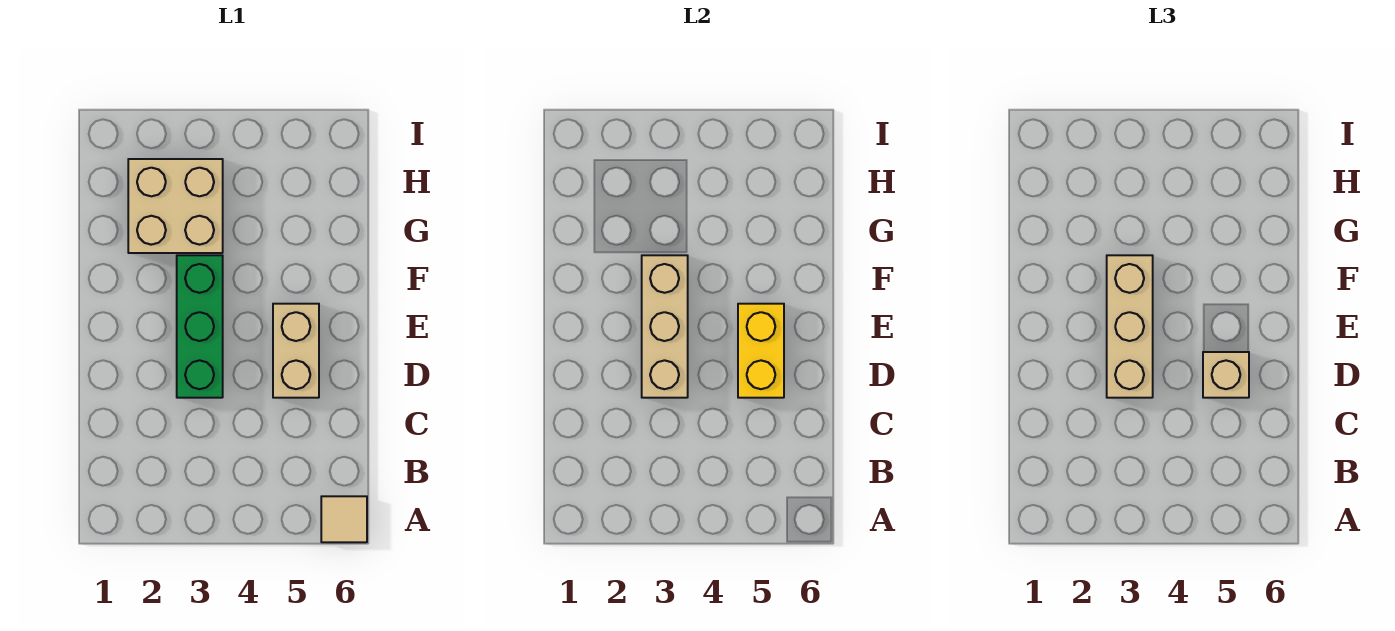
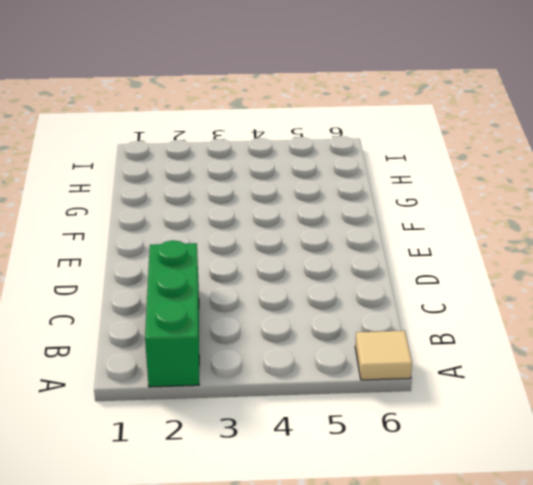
green 1x3 brick [145,240,199,387] -> green 1x3 brick moved to [177,255,223,398]
none -> tan 1x2 brick [273,304,319,398]
none -> tan 2x2 brick [128,159,223,253]

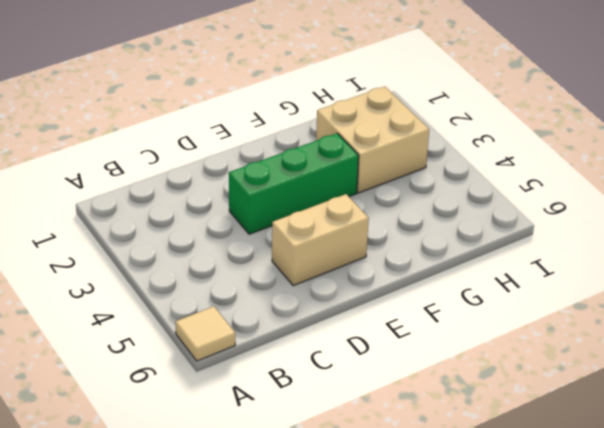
none -> tan 1x3 brick [642,255,688,398]
none -> yellow 1x2 brick [738,304,784,398]

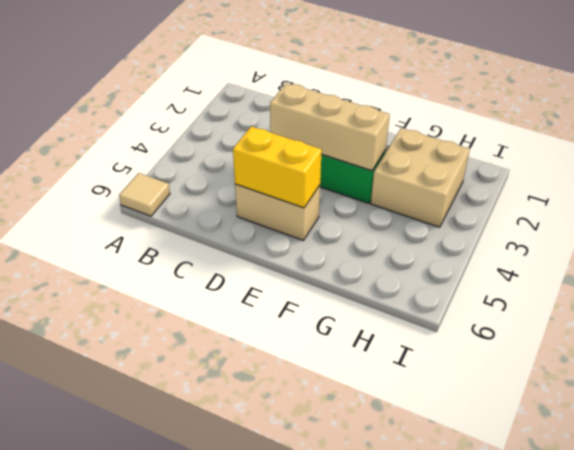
none -> tan 1x3 brick [1107,255,1153,398]
none -> tan 1x1 brick [1203,352,1249,398]

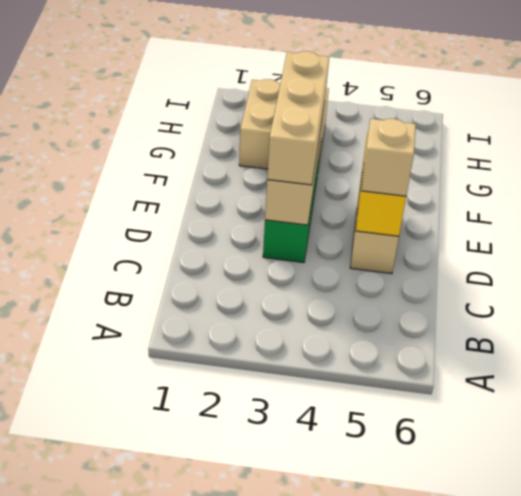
none -> tan 1x1 tile [321,496,367,542]

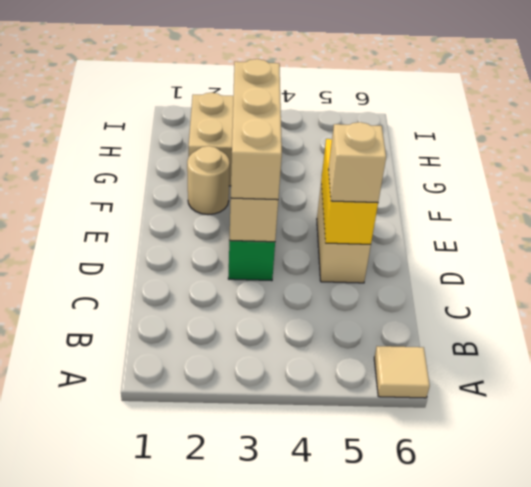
tan 1x1 round brick [187,146,230,215] -> none

